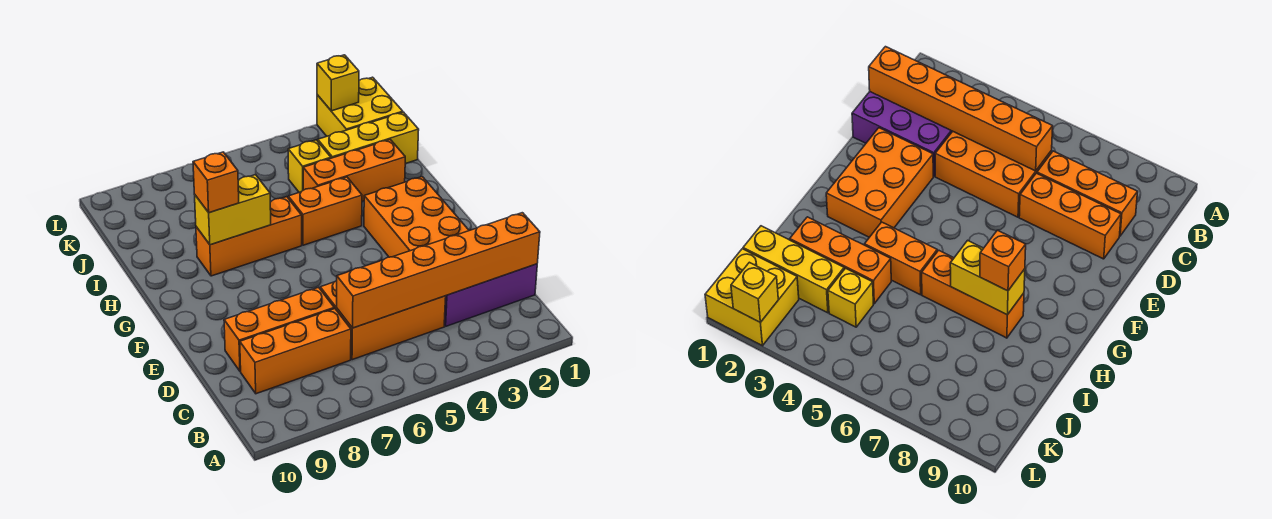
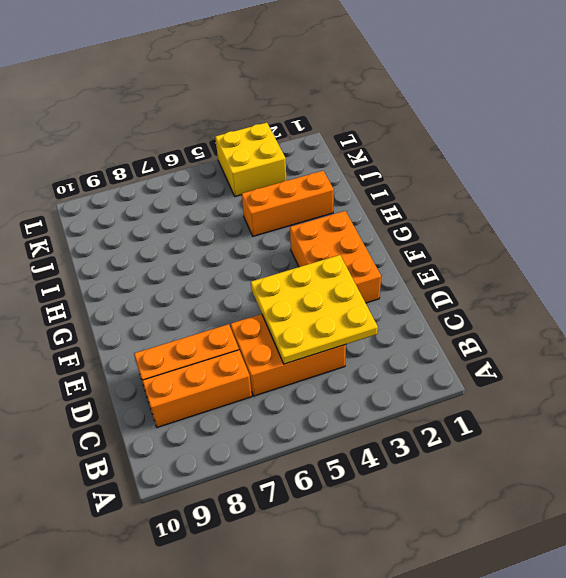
yellow 3x3 plate [251,255,378,364] -> orange 1x6 brick [337,213,540,328]
yellow 2x2 brick [215,123,286,196] -> yellow 2x2 brick moved to [317,77,403,136]
none -> purple 2x3 brick [444,264,537,326]
none -> orange 1x2 brick [288,177,362,245]
none -> orange 1x3 brick [196,197,302,276]

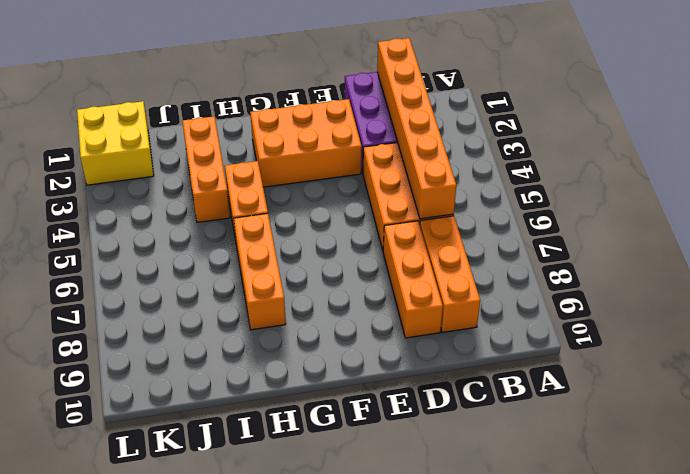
none -> yellow 1x3 brick [318,112,419,164]
none -> yellow 1x1 brick [288,140,331,192]
none -> yellow 1x2 brick [195,175,271,245]

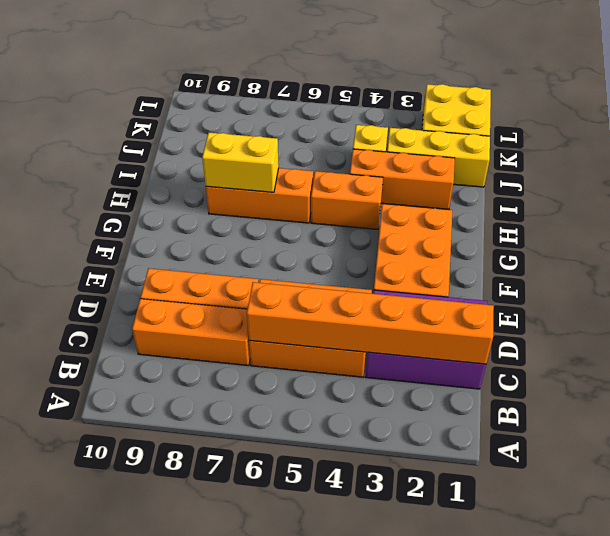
none -> yellow 1x1 brick [317,55,359,111]
none -> orange 1x1 brick [193,152,239,213]

